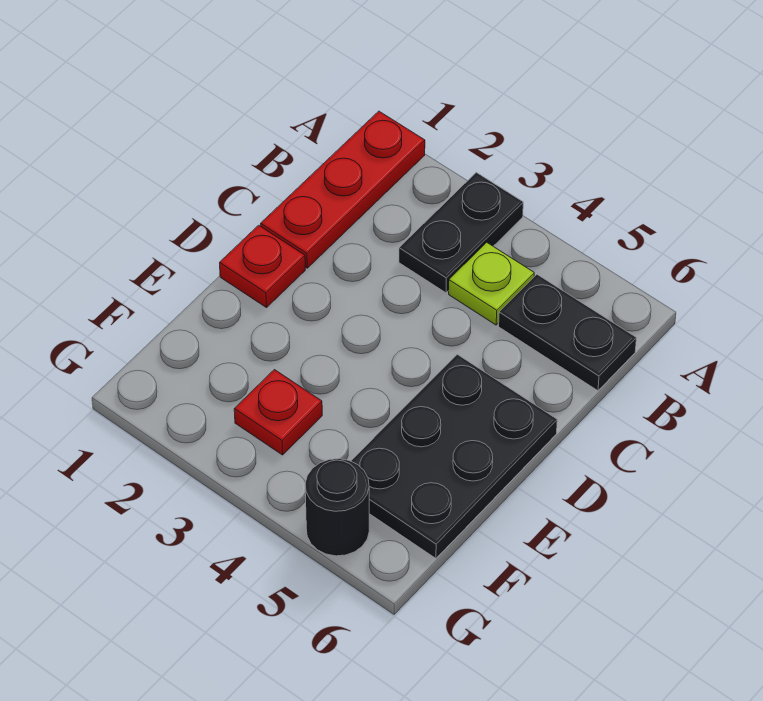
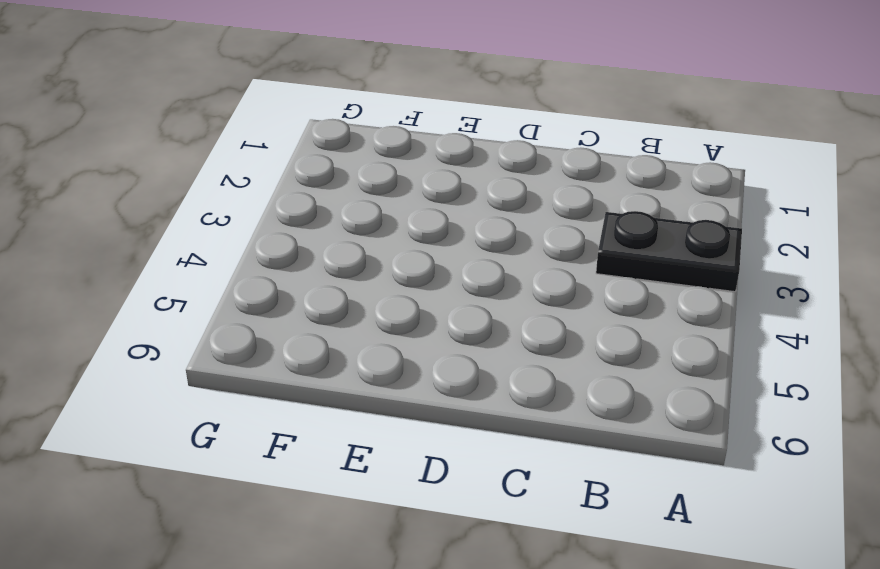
none -> red 1x3 plate [261,111,425,268]
none -> lime 1x1 plate [449,242,534,325]

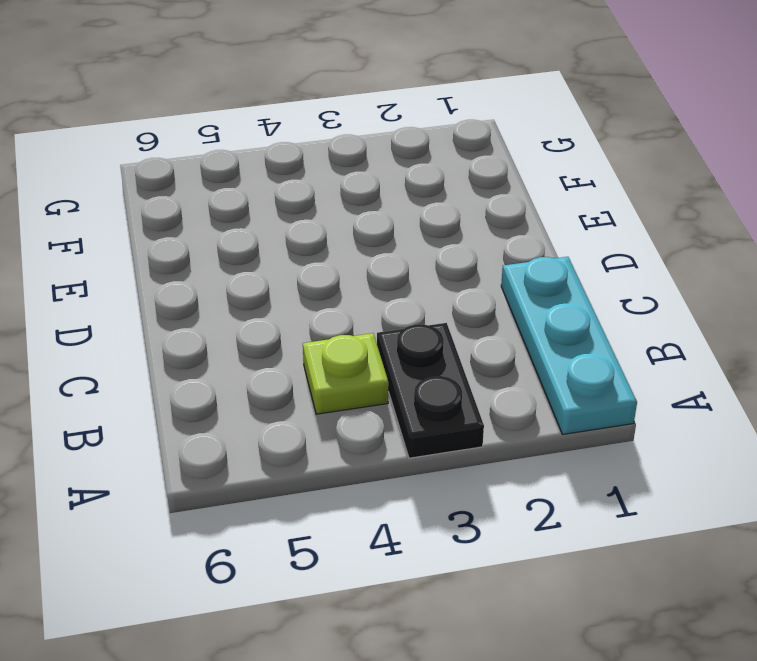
cyan 1x3 plate [501,257,637,434] -> red 1x3 plate [261,111,425,268]
none -> black 1x2 plate [499,275,636,391]
none -> red 1x1 plate [220,225,305,308]

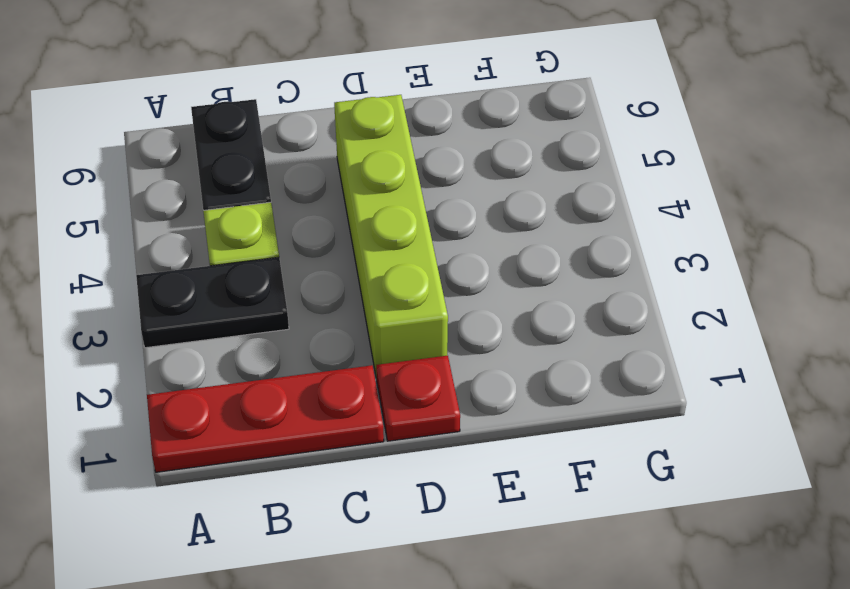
lime 1x4 brick [334,95,448,379] -> black 2x3 plate [351,354,557,558]
none -> red 1x1 plate [234,370,322,455]
none -> black 1x1 round brick [305,459,369,556]

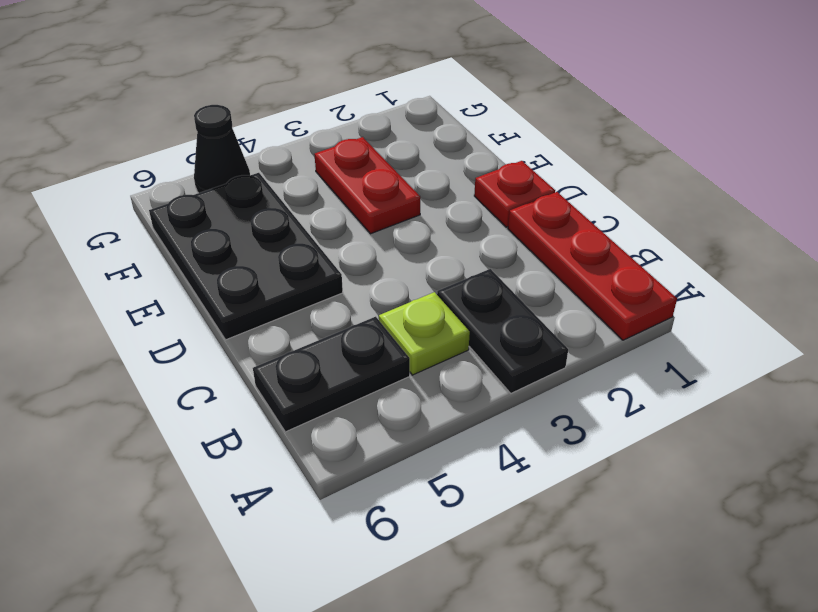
red 1x2 plate [314,137,420,234] -> red 1x1 plate [234,370,322,455]
black 1x1 cone [194,105,250,193] -> black 1x1 round brick [305,459,369,556]

